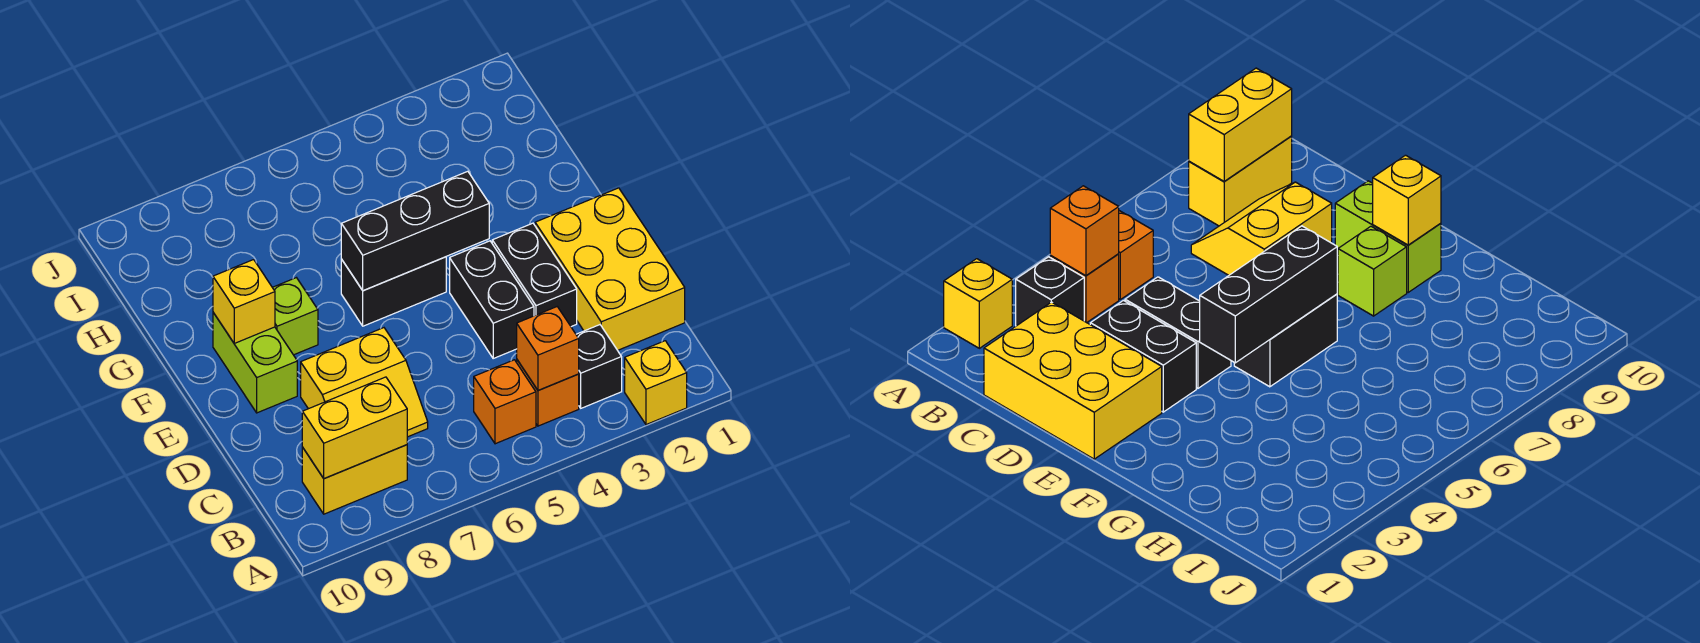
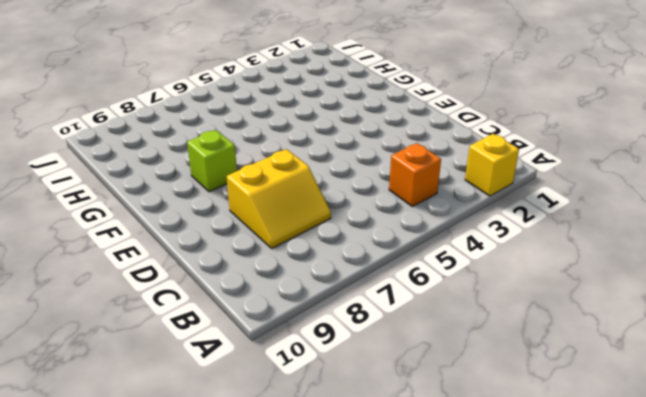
none -> black 1x1 brick [576,325,622,408]
none -> orange 1x1 brick [474,360,536,444]
none -> yellow 1x2 brick [302,445,407,514]

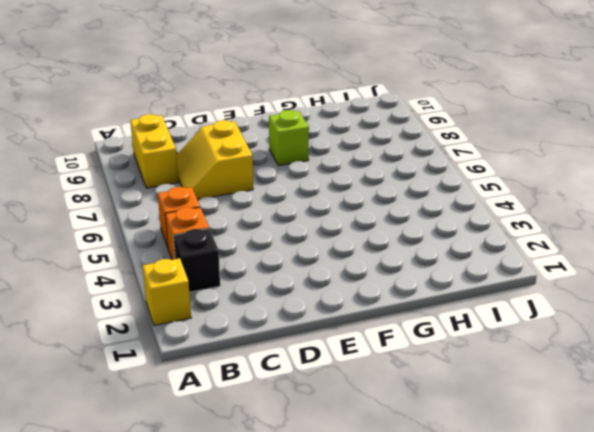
none -> yellow 2x3 brick [535,188,685,350]
none -> black 1x2 brick [492,223,577,327]
none -> black 1x2 brick [450,241,534,358]

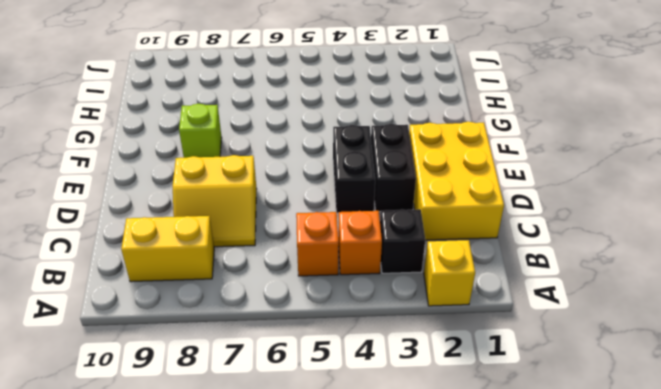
none -> lime 1x2 brick [213,313,297,413]
none -> black 1x2 brick [341,257,446,326]
none -> orange 1x1 brick [517,307,579,390]

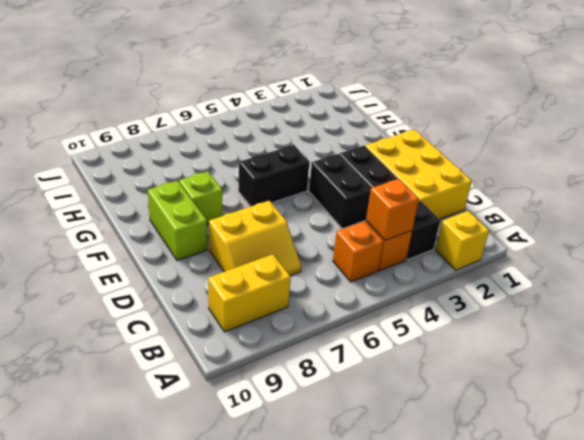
none -> yellow 1x2 brick [302,377,407,479]
none -> black 1x3 brick [341,171,489,290]
none -> yellow 1x1 brick [213,260,275,343]

